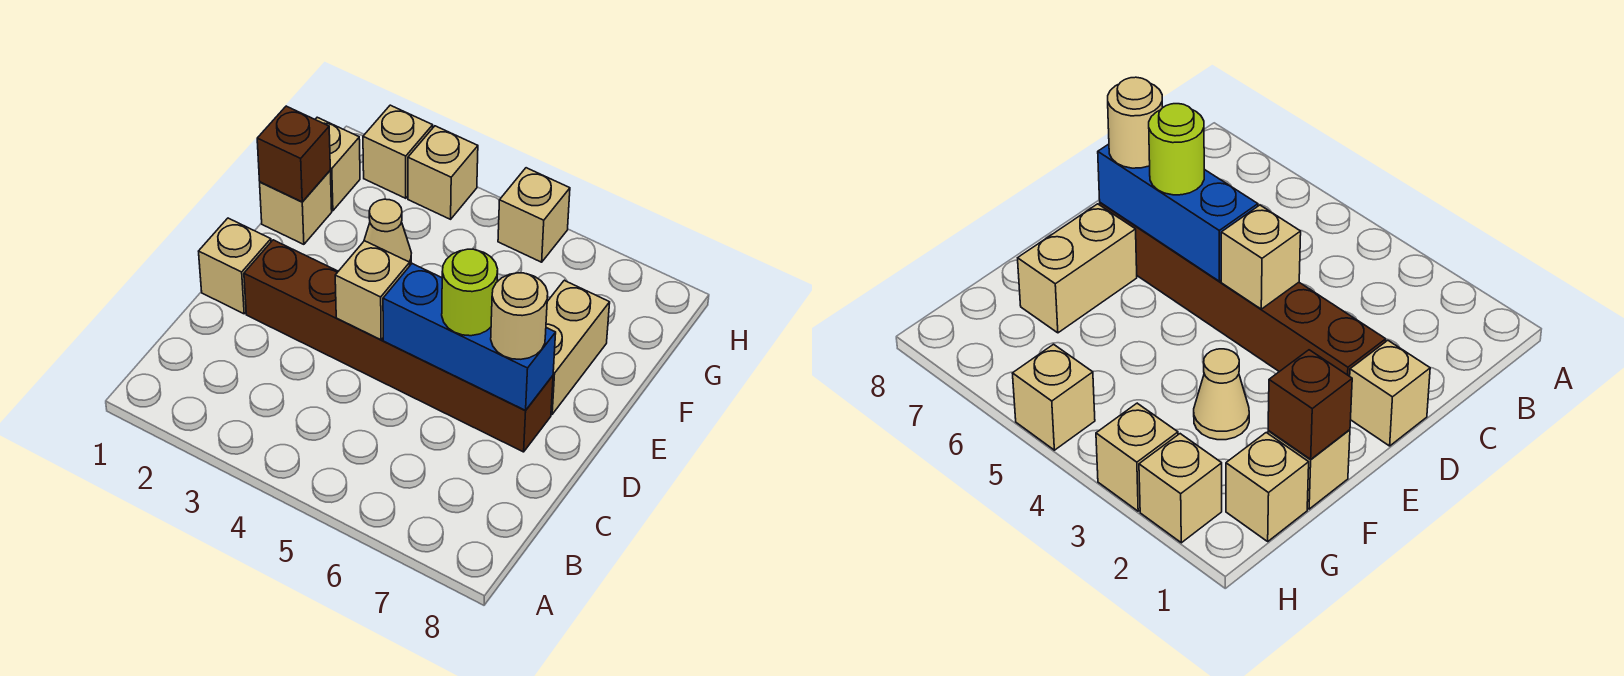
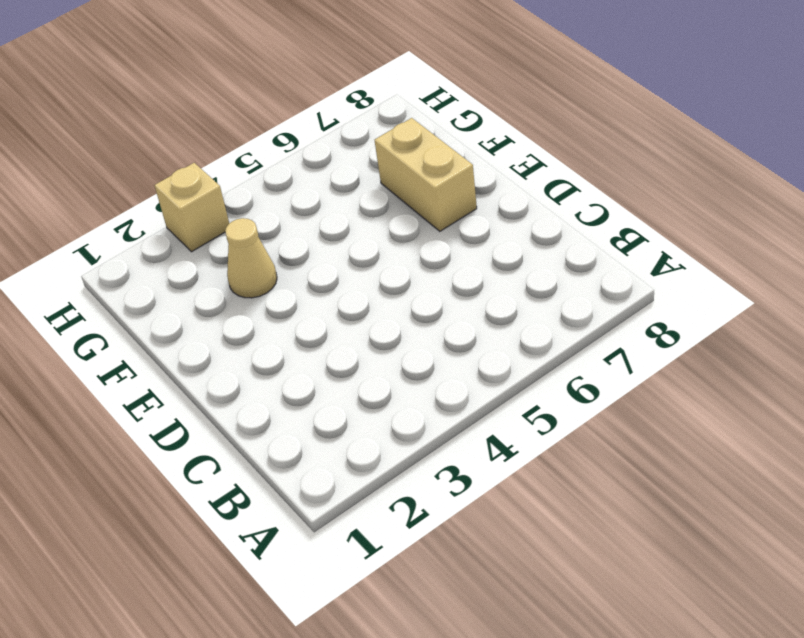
none -> tan 1x1 brick [199,218,271,314]
none -> brown 1x6 brick [244,240,553,452]
none -> tan 1x1 brick [260,171,332,244]

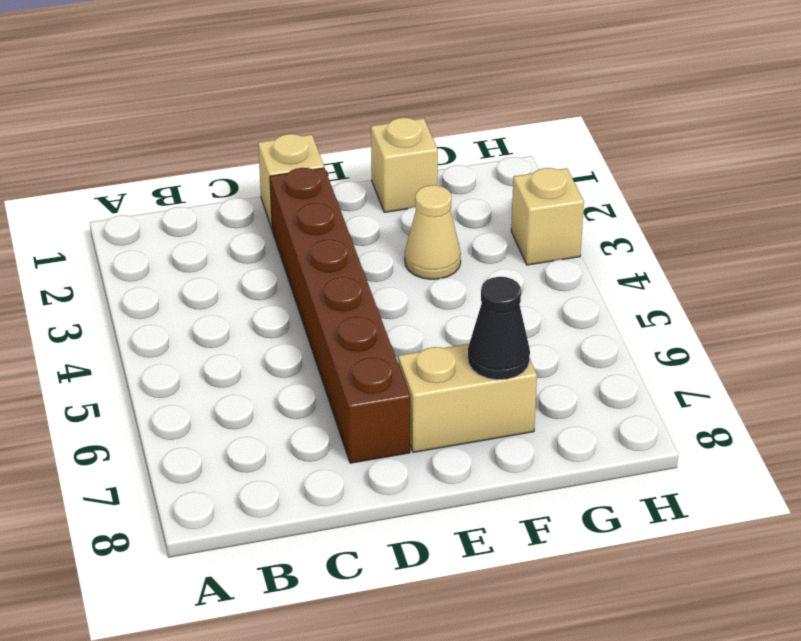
black 1x1 cone [468,277,530,380] -> none
none -> tan 1x1 brick [315,117,360,211]
none -> tan 1x1 brick [363,105,433,198]
none -> tan 1x1 brick [498,168,570,262]

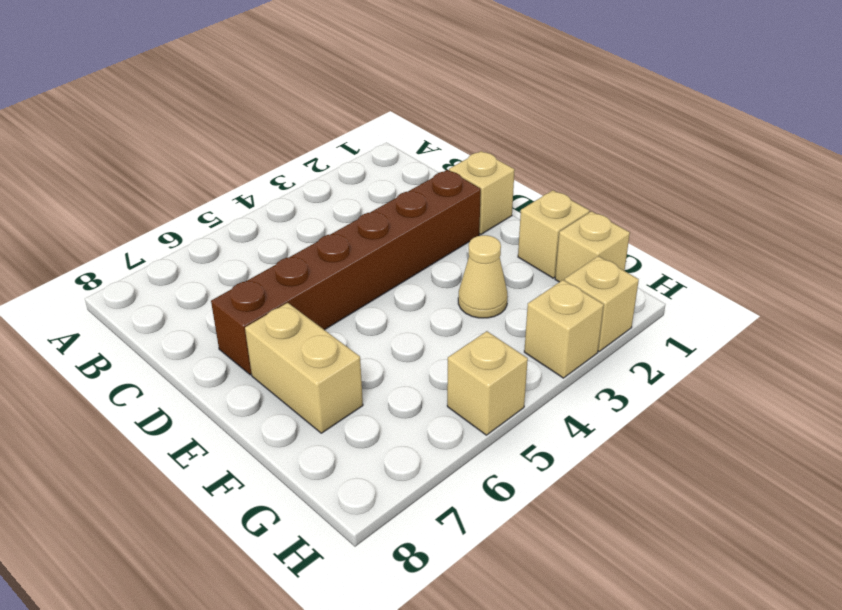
none -> tan 1x1 brick [335,241,410,340]
none -> blue 1x3 brick [383,264,556,411]
none -> brown 1x1 brick [257,106,330,202]

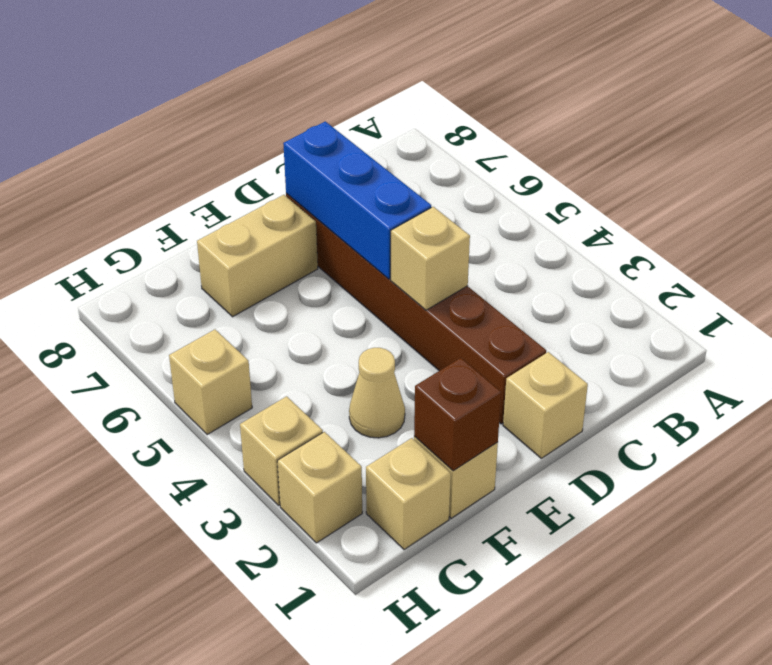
none -> lime 1x1 round brick [442,249,498,336]
none -> tan 1x1 round brick [491,273,548,359]

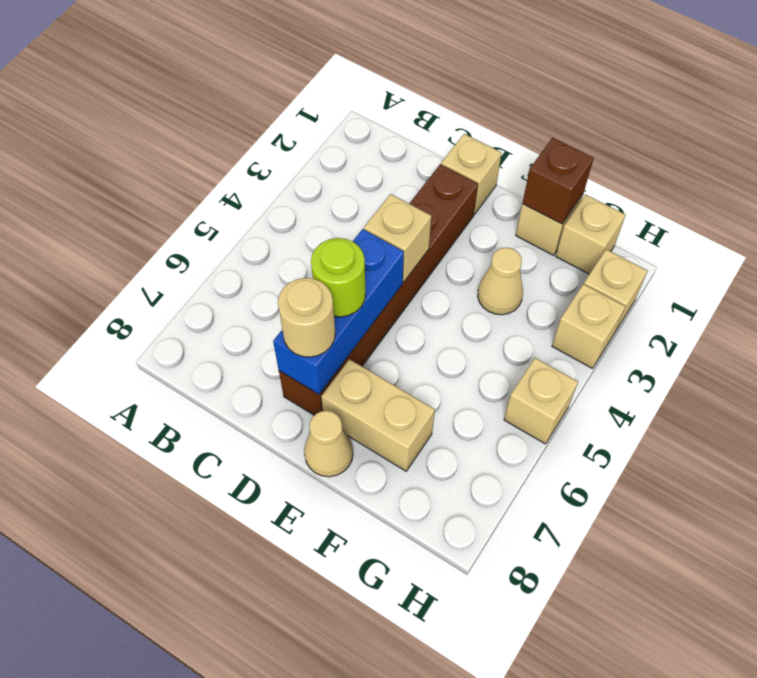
tan 1x1 cone [304,411,353,477] -> none

